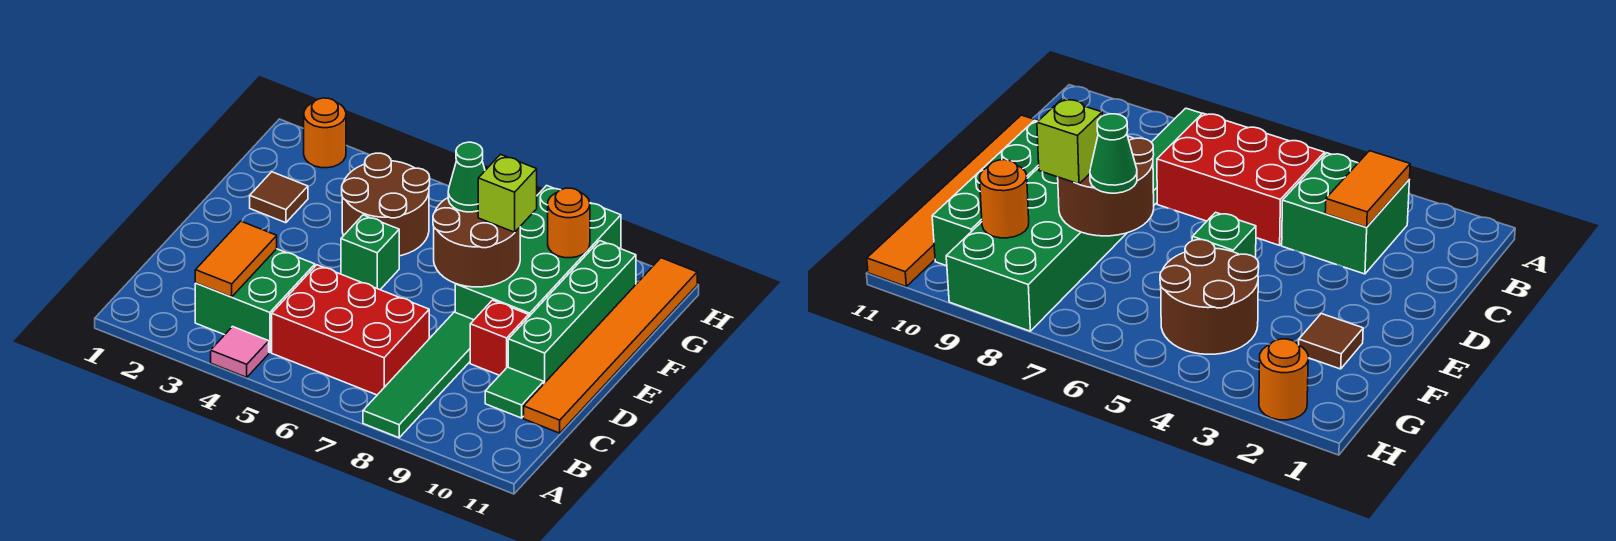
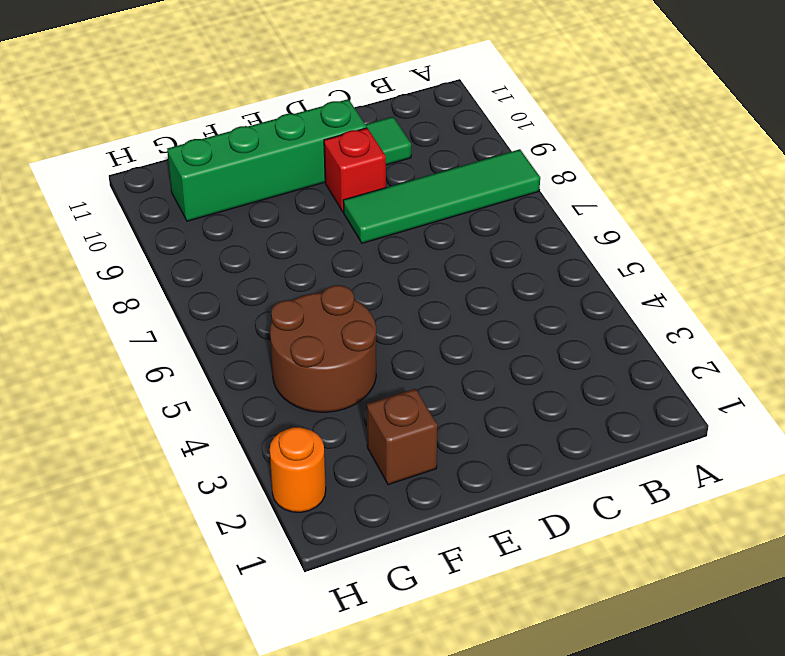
brown 1x1 brick [367,389,437,485] -> brown 1x1 tile [250,172,308,223]
none -> pink 1x1 tile [211,327,269,377]
none -> green 2x2 brick [195,249,315,353]
none -> red 2x3 brick [272,265,429,395]

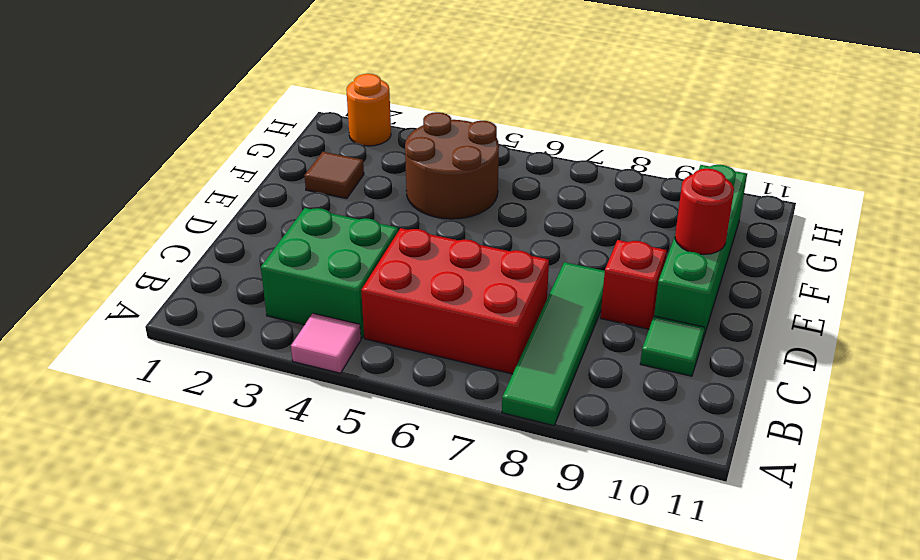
red 1x1 round brick [675,169,734,254] -> none
none -> orange 1x6 tile [524,258,697,433]
none -> green 1x1 brick [341,215,399,290]
none -> green 2x4 brick [455,186,621,320]

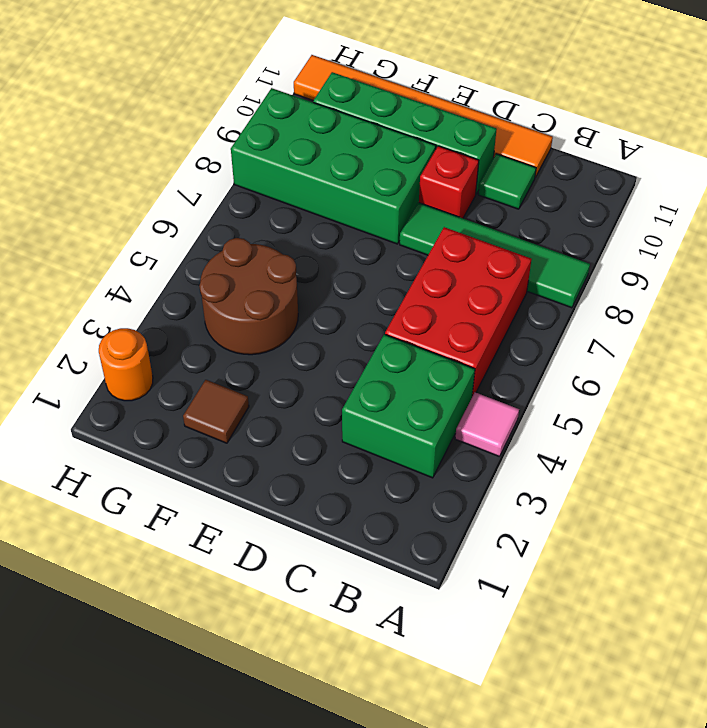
none -> green 1x1 brick [341,215,399,290]
none -> orange 1x2 tile [195,221,277,297]
none -> brown 2x2 round brick [433,198,520,287]

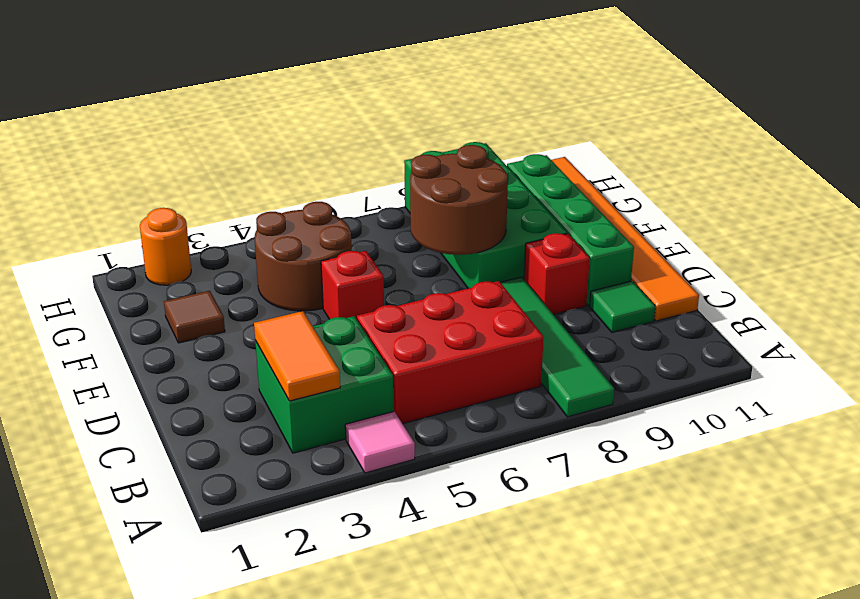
red 1x1 brick [321,251,384,319] -> green 1x1 brick [341,215,399,290]
none -> orange 1x1 round brick [548,188,590,258]
none -> green 1x1 cone [448,142,485,212]
none -> lime 1x1 brick [478,154,537,232]

